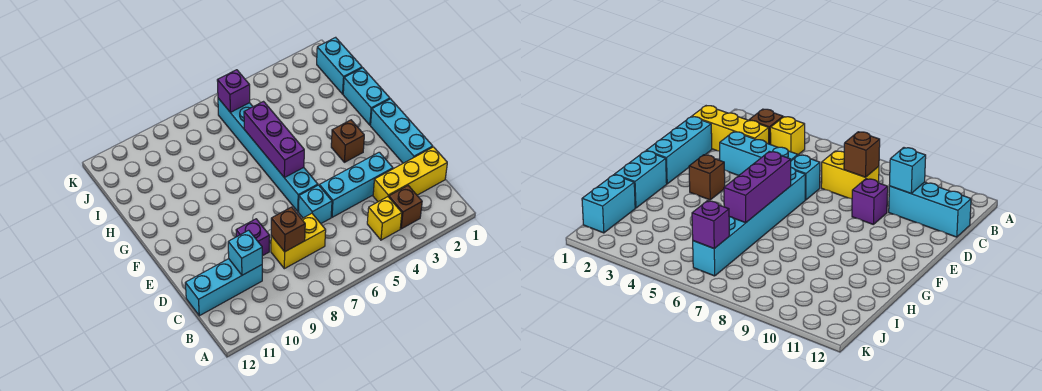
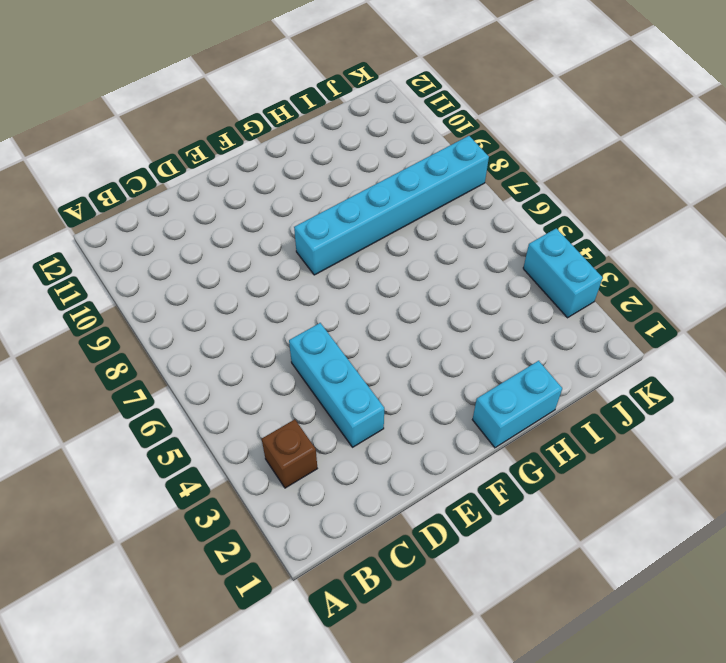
cyan 1x6 brick [294,136,489,275] -> cyan 1x6 brick moved to [218,98,318,211]
cyan 1x2 brick [523,228,603,318] -> cyan 1x2 brick turned to [317,37,362,94]
none -> yellow 1x1 brick [367,197,402,240]
none -> yellow 1x3 brick [373,147,447,202]
none -> yellow 1x2 brick [271,213,326,269]

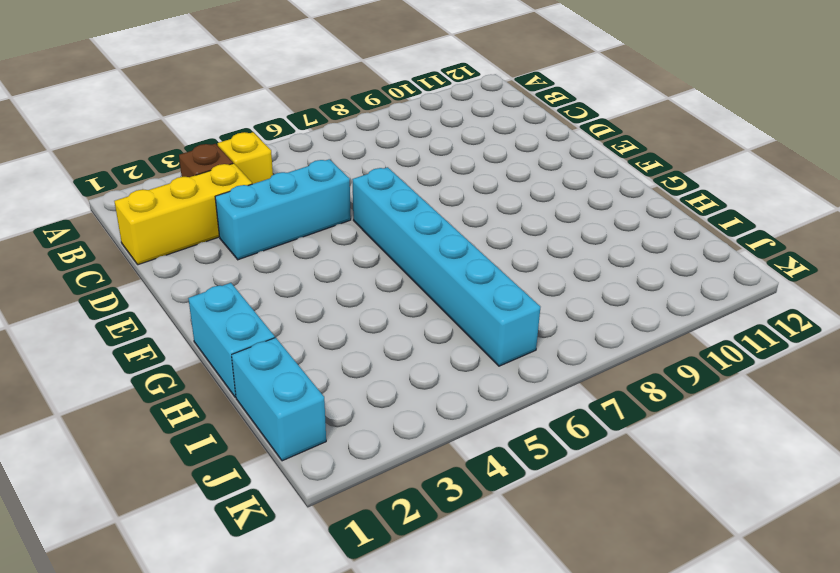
none -> yellow 1x2 brick [271,213,326,269]
none -> cyan 1x3 brick [185,259,262,316]
none -> cyan 1x3 brick [371,99,433,163]

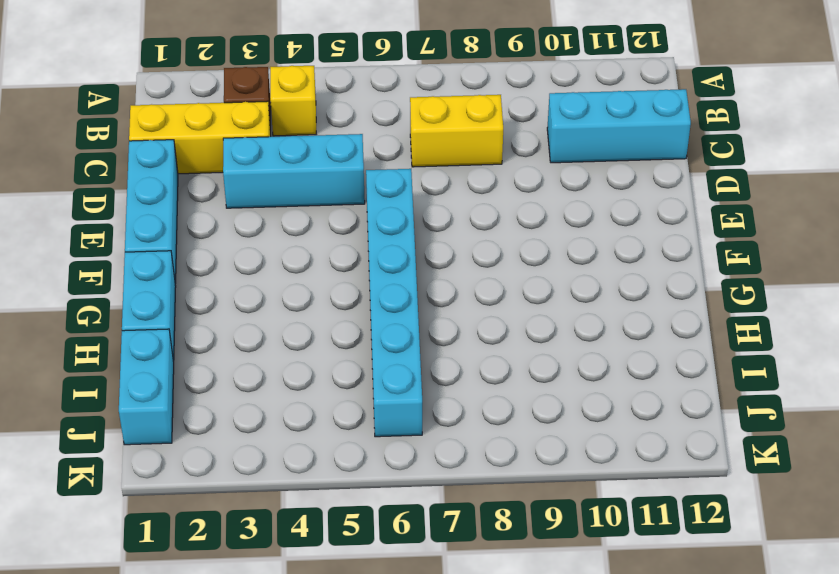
none -> cyan 1x1 brick [298,185,332,223]
none -> purple 1x1 brick [236,219,270,256]
none -> brown 1x1 brick [331,120,364,162]

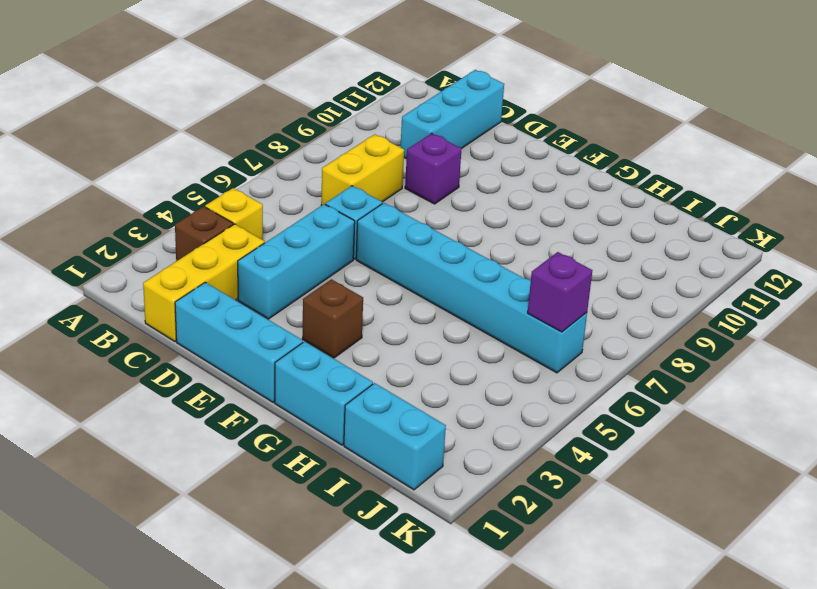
none -> brown 1x1 brick [271,207,305,252]
none -> cyan 1x1 brick [228,230,262,275]
none -> purple 1x3 brick [244,102,304,178]

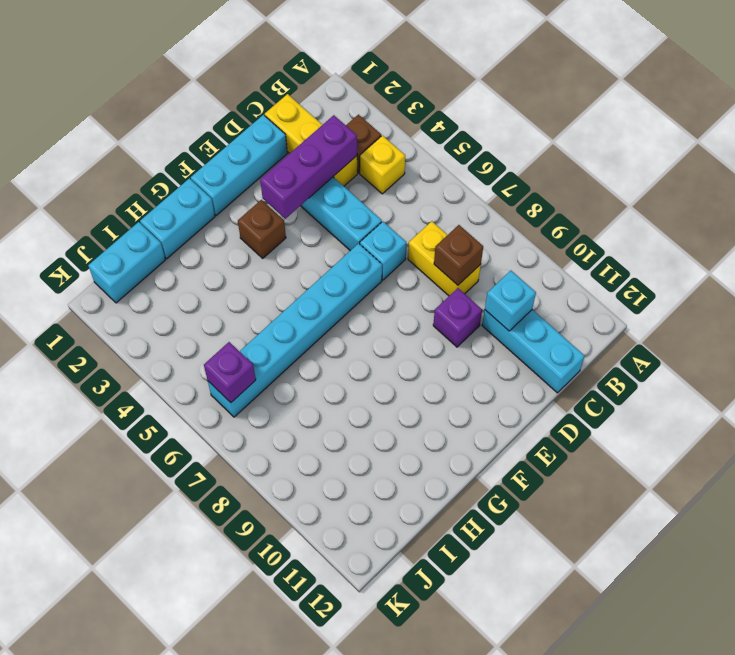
purple 1x3 brick [260,115,357,219] -> purple 1x3 brick moved to [244,102,304,178]

